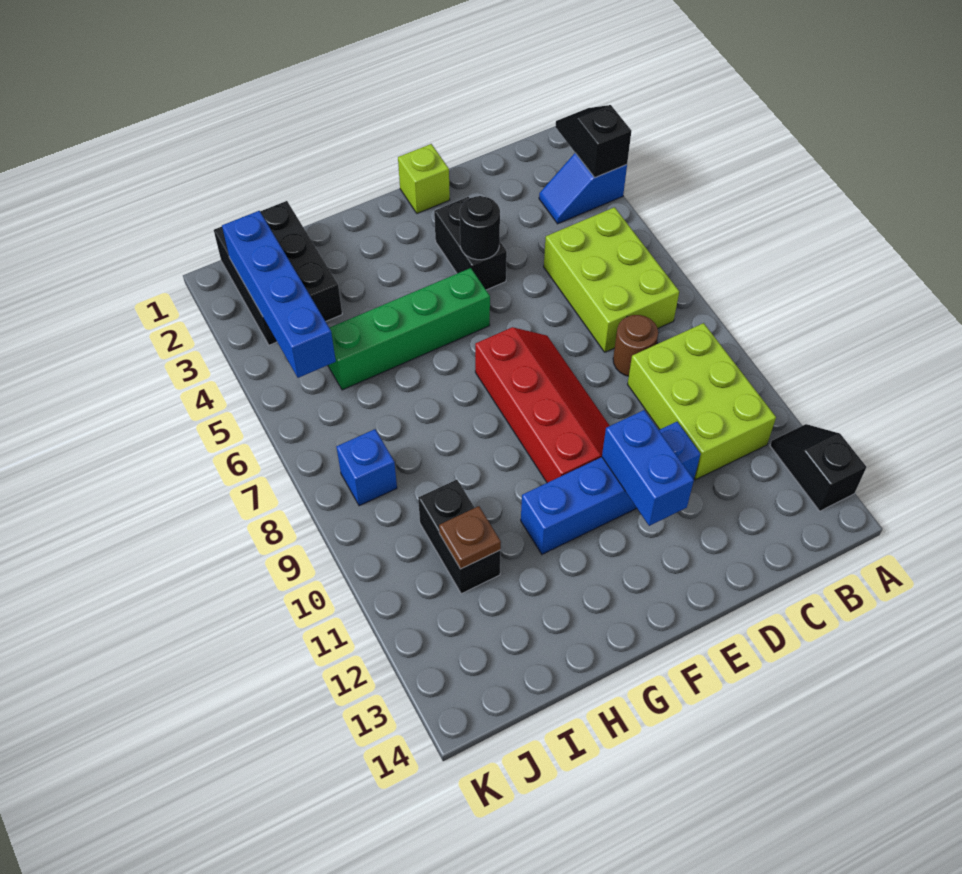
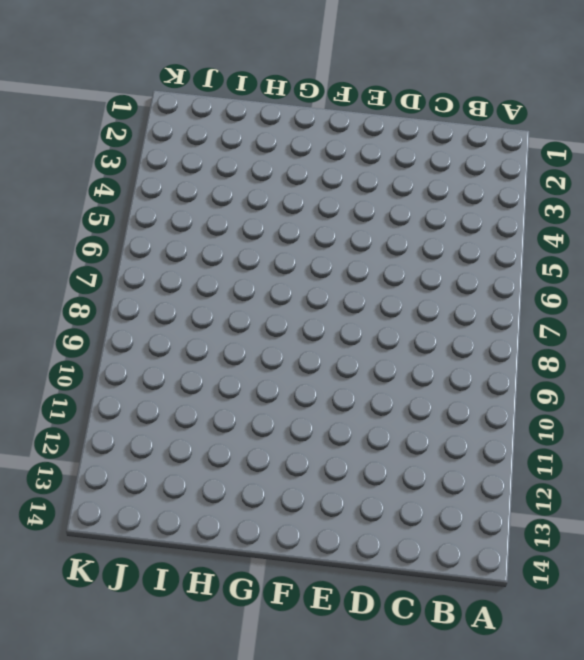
none -> blue 1x2 slope [539,153,627,224]
none -> black 1x2 slope [770,424,866,511]
none -> lime 2x3 brick [544,207,679,352]

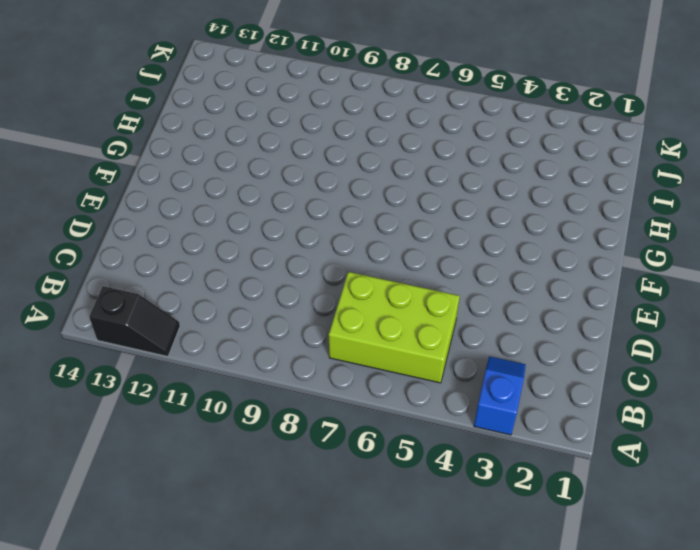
none -> lime 2x3 brick [628,323,776,480]
none -> brown 1x1 round brick [613,315,658,376]
none -> blue 1x4 brick [521,422,701,554]

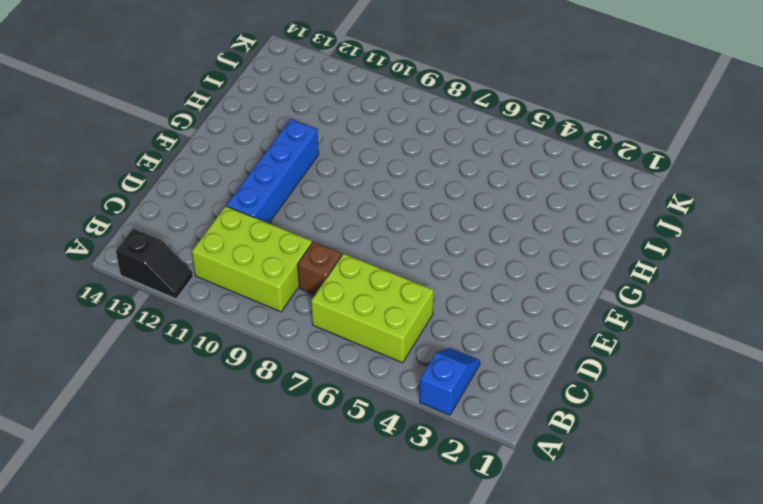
brown 1x1 brick [298,242,342,295] -> brown 1x1 round brick [613,315,658,376]
none -> lime 1x1 brick [398,144,450,213]
none -> black 1x2 brick [434,197,507,290]
none -> red 2x4 slope [475,327,610,483]

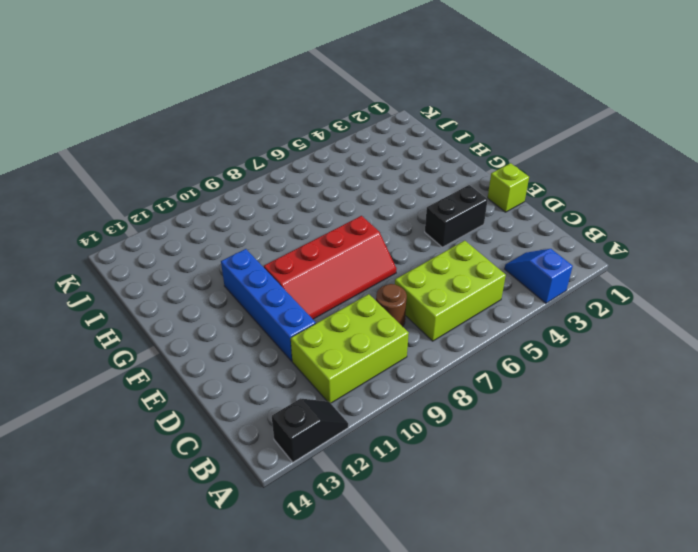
none -> green 1x4 brick [328,268,490,390]
none -> black 2x3 brick [214,201,342,345]
none -> black 1x2 brick [418,480,501,594]

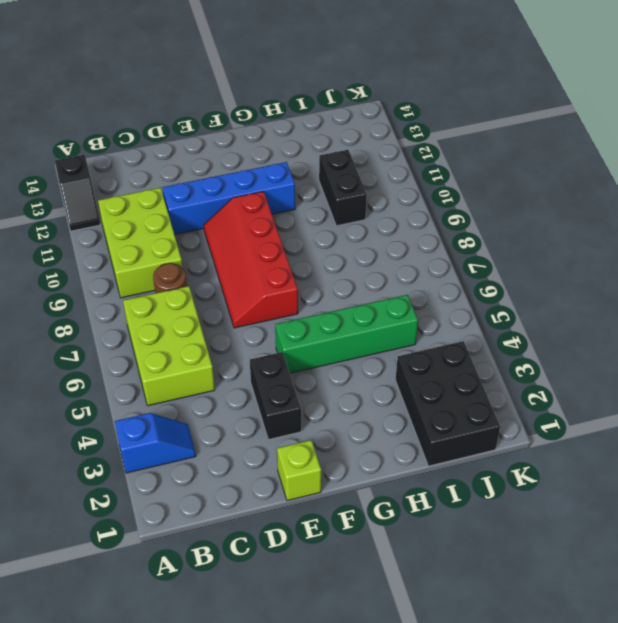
none -> blue 1x1 brick [336,429,397,506]
none -> black 1x2 slope [556,105,631,178]
none -> black 1x1 round brick [460,196,500,260]

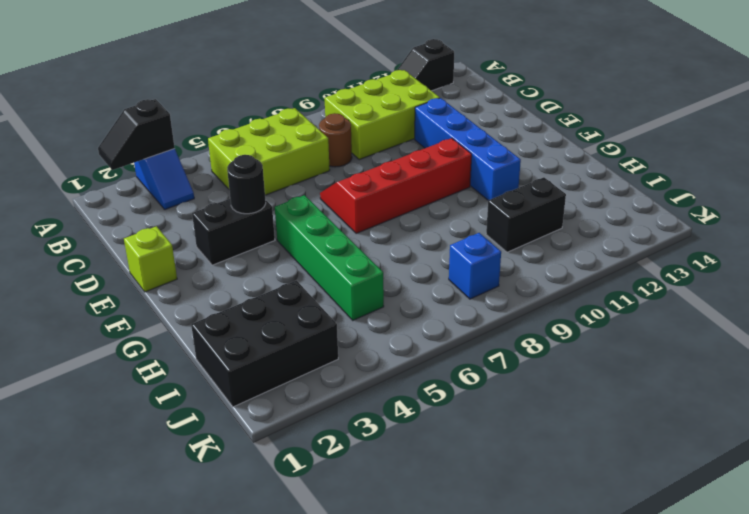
none -> blue 1x2 brick [602,410,694,526]
none -> brown 1x1 plate [439,506,501,569]
none -> blue 1x4 brick [222,211,336,378]

